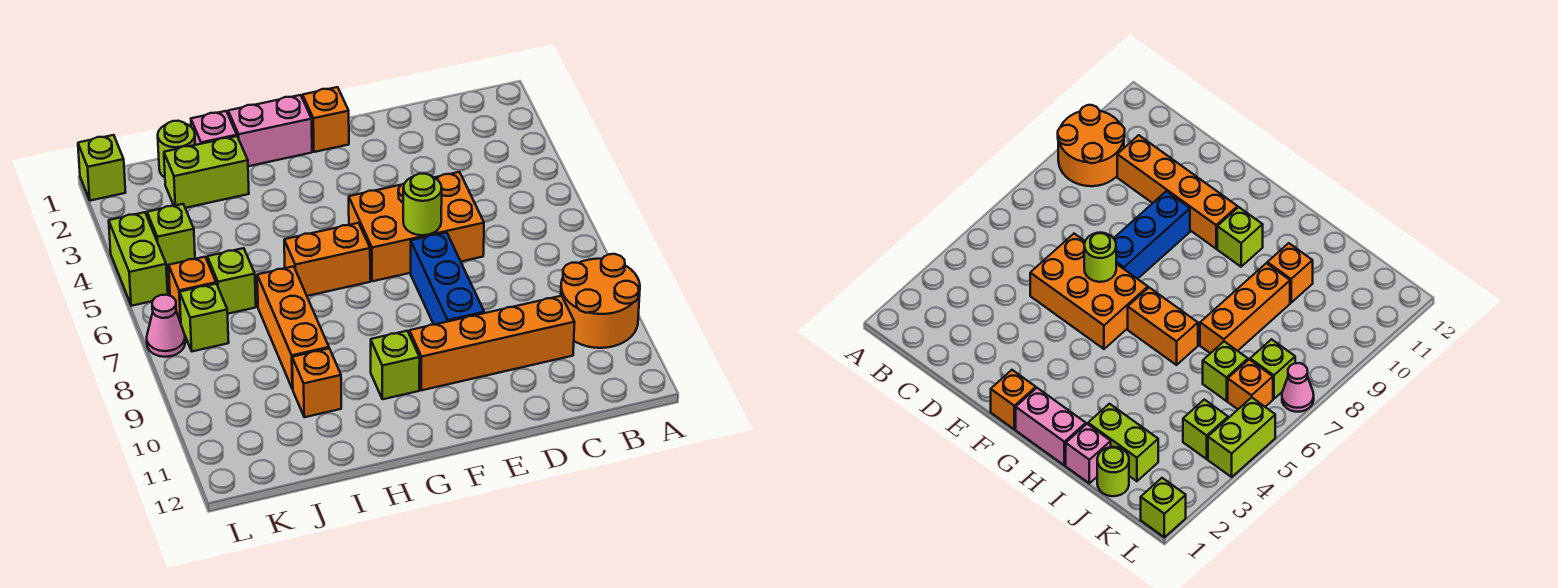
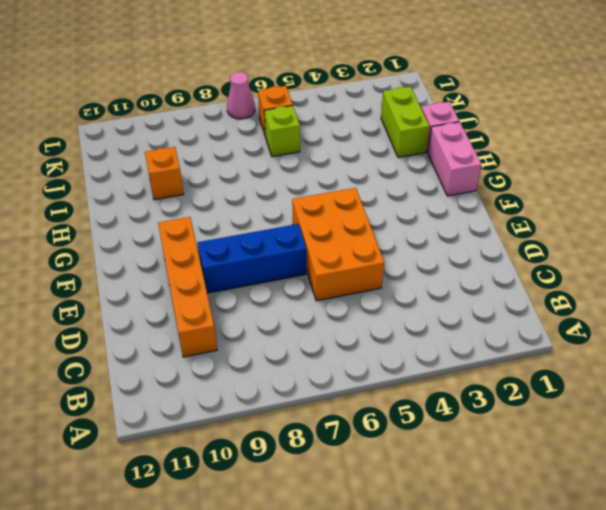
none -> orange 2x2 round brick [561,254,640,348]
none -> orange 1x1 brick [303,87,349,152]
none -> orange 1x2 brick [284,223,370,296]

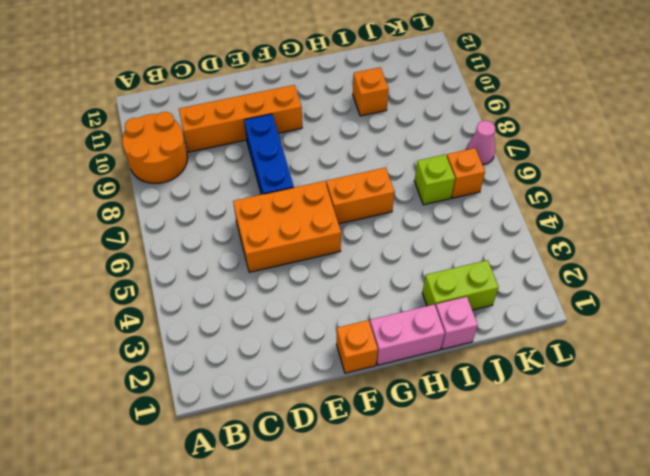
none -> lime 1x1 brick [371,331,420,399]
none -> orange 1x3 brick [257,266,329,389]
none -> lime 1x1 round brick [158,121,195,177]

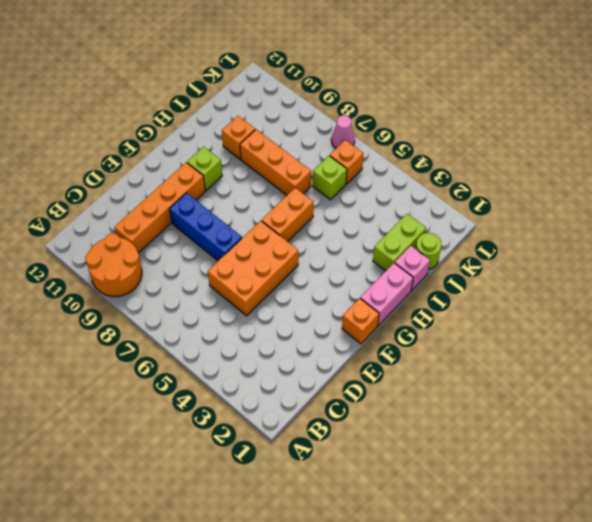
none -> lime 1x1 brick [147,204,195,269]
none -> lime 1x1 brick [180,284,229,351]
none -> lime 1x1 brick [78,135,126,201]

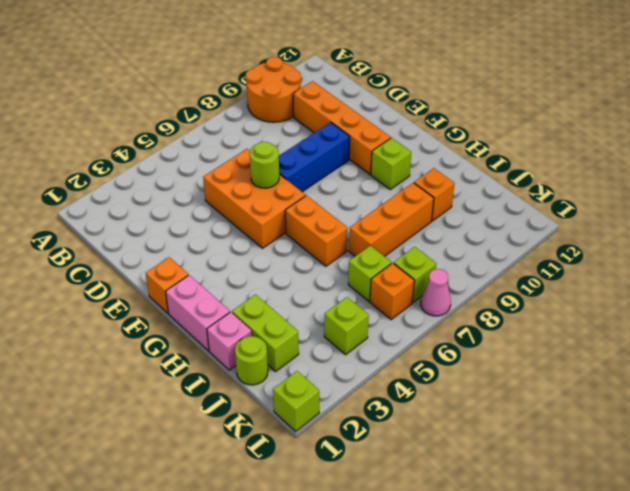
none -> lime 1x2 brick [109,212,168,306]

